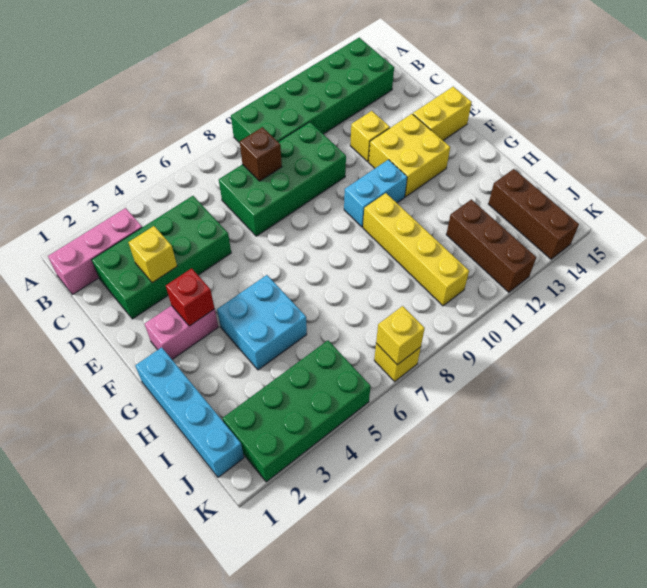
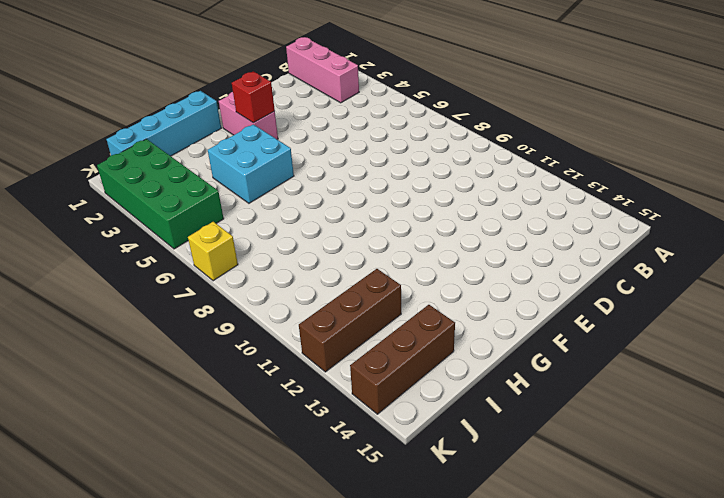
none -> green 2x6 brick [231,38,394,143]
none -> green 2x4 brick [92,196,231,319]
none -> green 2x4 brick [219,122,346,236]

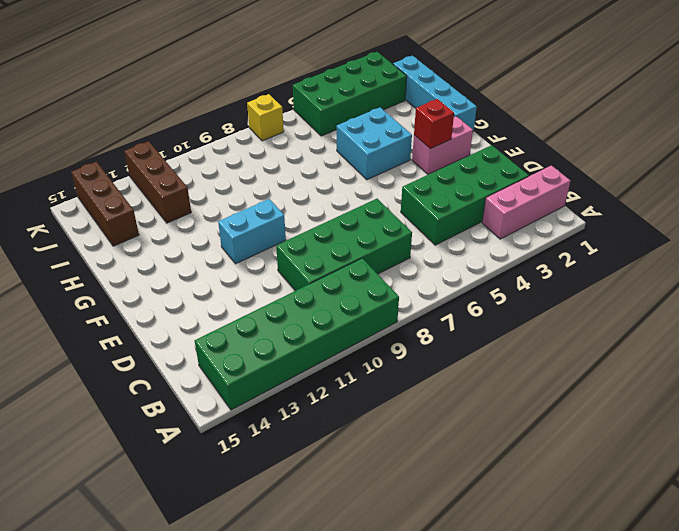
none -> yellow 1x1 brick [350,111,390,162]
none -> yellow 2x2 brick [369,114,450,197]
none -> yellow 1x2 brick [413,87,472,140]

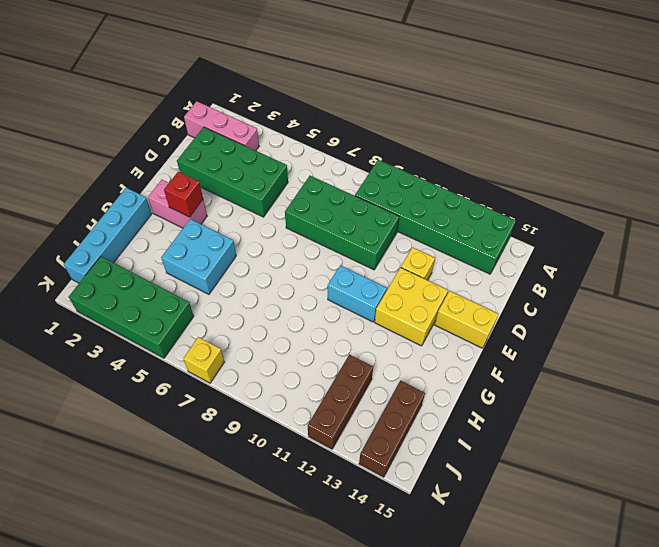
none -> yellow 1x4 brick [363,193,469,306]
none -> brown 1x1 brick [240,127,282,181]
none -> yellow 1x1 brick [128,226,177,283]

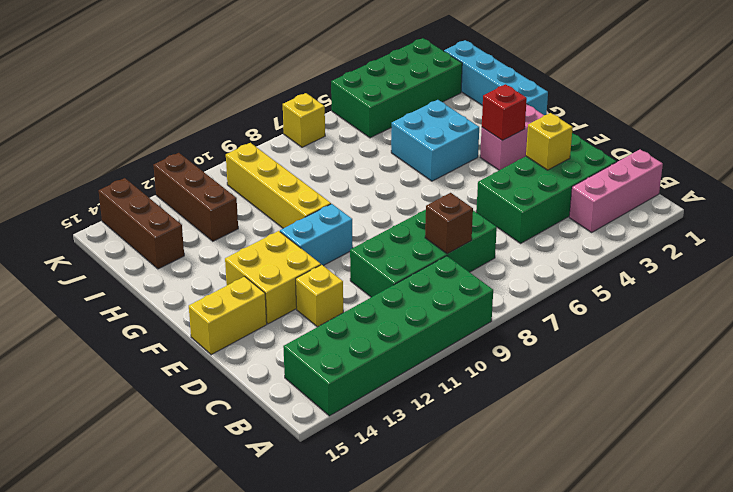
none -> yellow 1x1 brick [376,306,425,365]

